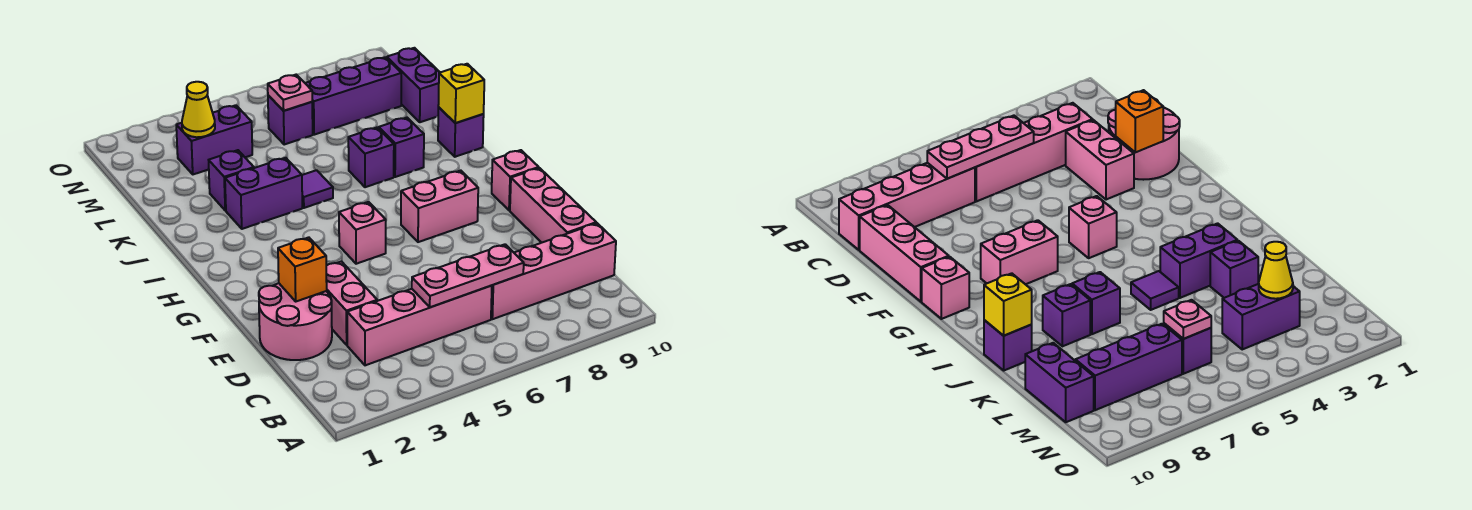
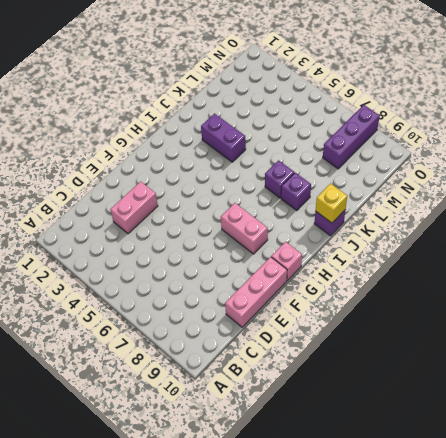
purple 1x3 brick [323,105,380,169] -> purple 1x3 brick turned to [305,57,401,135]
none -> pink 1x4 brick [347,285,492,365]
none -> pink 1x4 brick [491,223,616,319]
none -> pink 2x2 round brick [259,283,332,360]

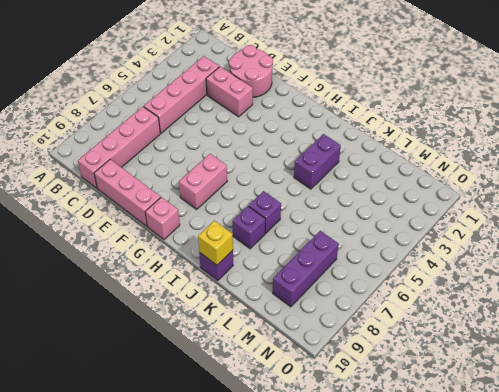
none -> pink 1x1 brick [339,202,386,264]
none -> purple 1x1 tile [302,170,333,208]
none -> purple 1x1 brick [209,150,254,211]

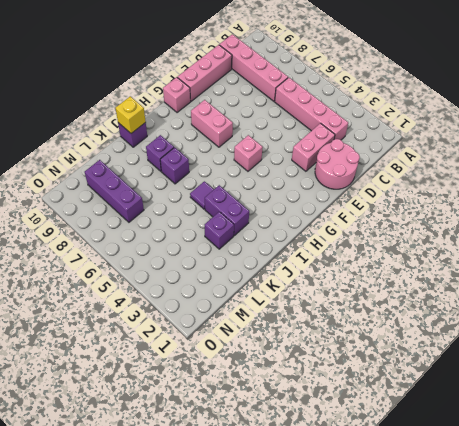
none -> purple 1x2 brick [387,48,440,122]
none -> purple 1x2 brick [176,105,252,174]
none -> purple 1x1 brick [268,95,313,145]

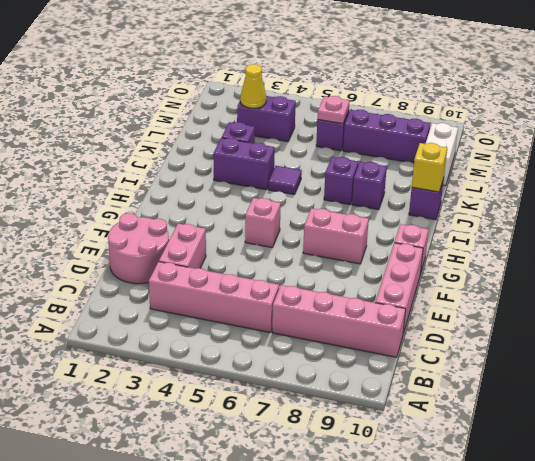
white 1x2 brick [425,123,458,186] -> purple 1x2 brick [387,48,440,122]
none -> pink 1x3 plate [412,244,524,307]
none -> orange 1x1 brick [278,237,327,301]

